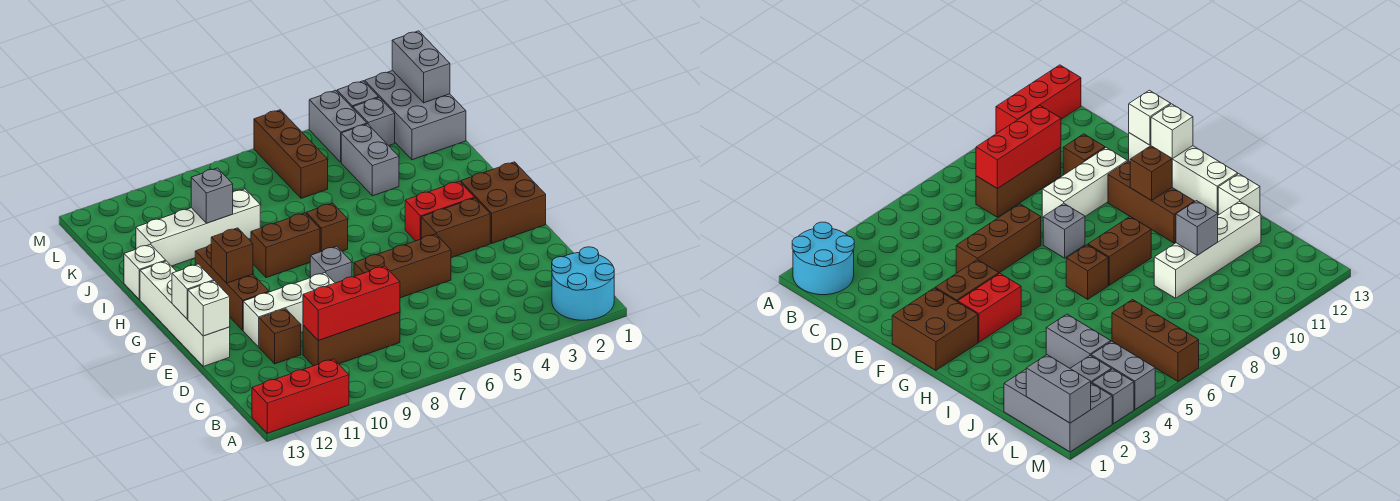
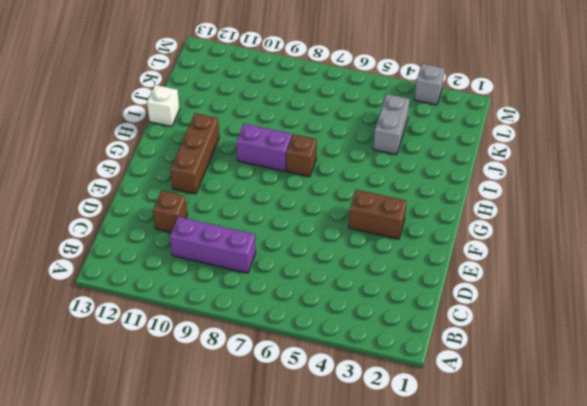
purple 1x3 brick [170,217,256,273] -> brown 1x3 brick [303,312,400,366]
purple 1x2 brick [236,124,292,171] -> brown 1x2 brick [251,213,320,278]
none -> cyan 2x2 round brick [552,247,614,320]
none -> red 1x3 brick [252,359,349,433]
none -> brown 1x3 brick [354,234,451,298]

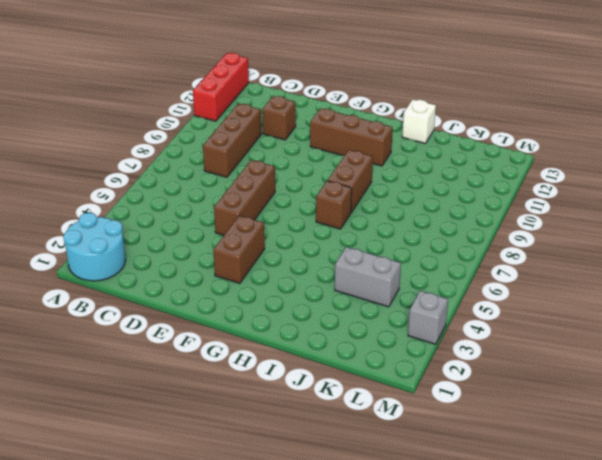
none -> white 1x3 brick [243,273,335,347]
none -> white 1x4 brick [140,261,230,366]
none -> brown 2x2 brick [461,162,546,243]

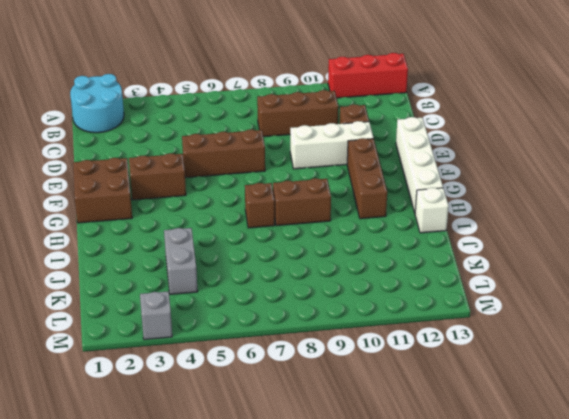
none -> grey 1x1 brick [310,246,352,283]
none -> red 1x2 brick [405,181,474,241]
none -> white 1x4 brick [136,189,260,266]

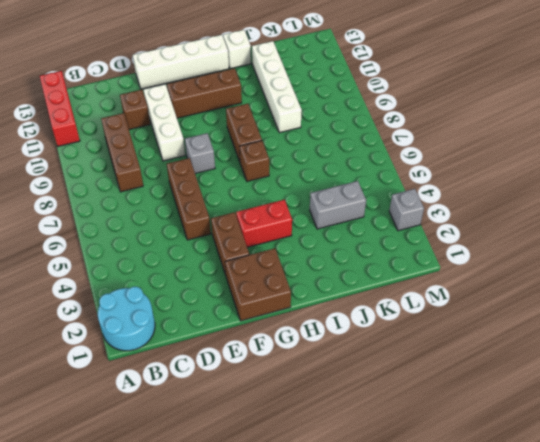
red 1x2 brick [236,200,292,247] -> red 1x2 brick turned to [405,181,474,241]
none -> grey 2x3 brick [365,71,466,160]
none -> brown 1x3 brick [254,110,328,198]
none -> grey 1x1 brick [353,98,395,146]

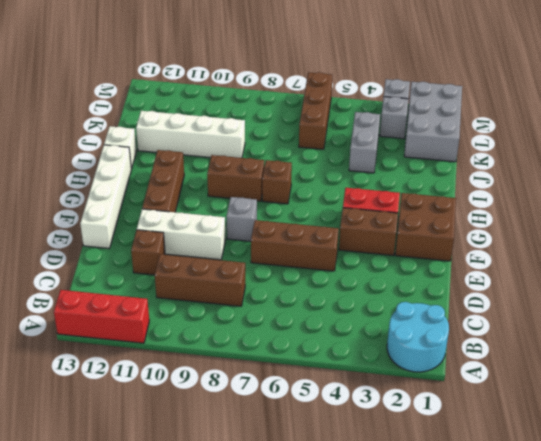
none -> grey 1x2 brick [309,91,367,162]
none -> red 1x3 brick [303,266,400,340]
none -> white 1x1 brick [188,281,230,336]

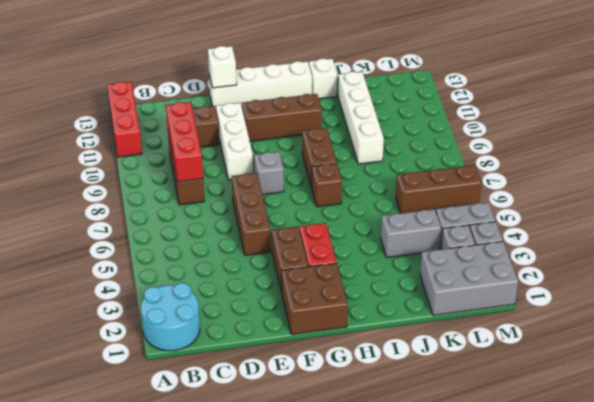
none -> white 1x1 brick [172,264,214,319]
none -> brown 1x1 brick [211,228,253,283]
none -> grey 1x1 brick [191,168,233,223]

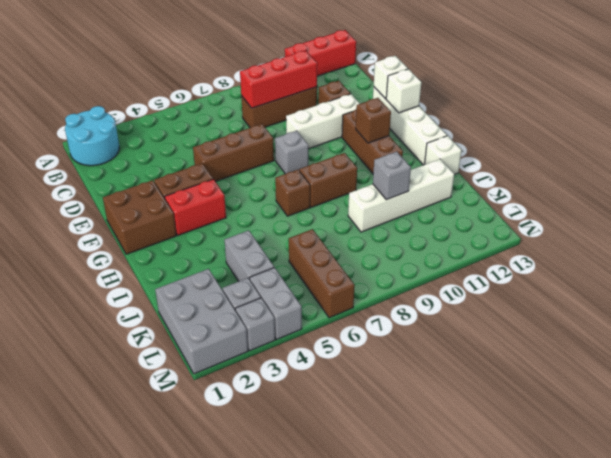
none -> grey 1x2 brick [392,31,450,103]

